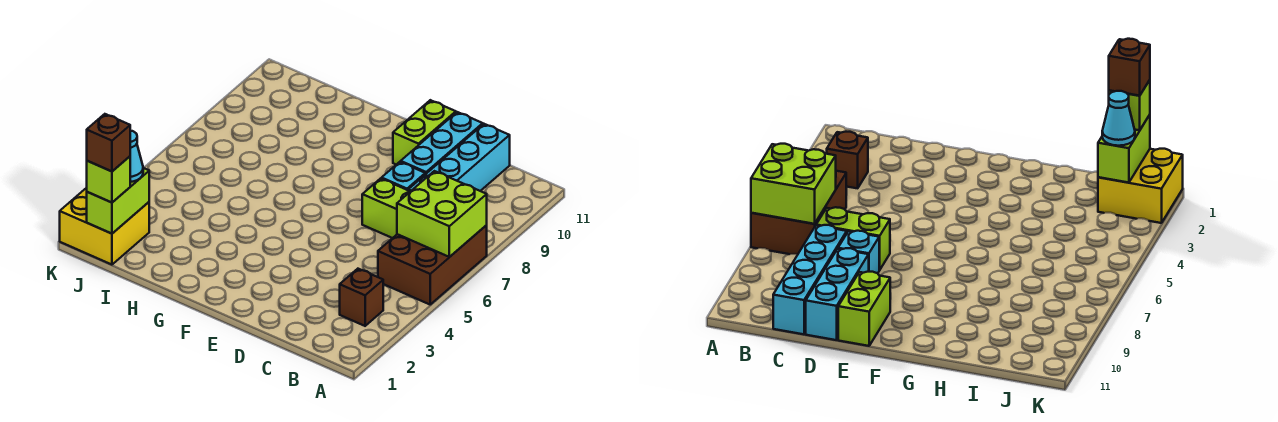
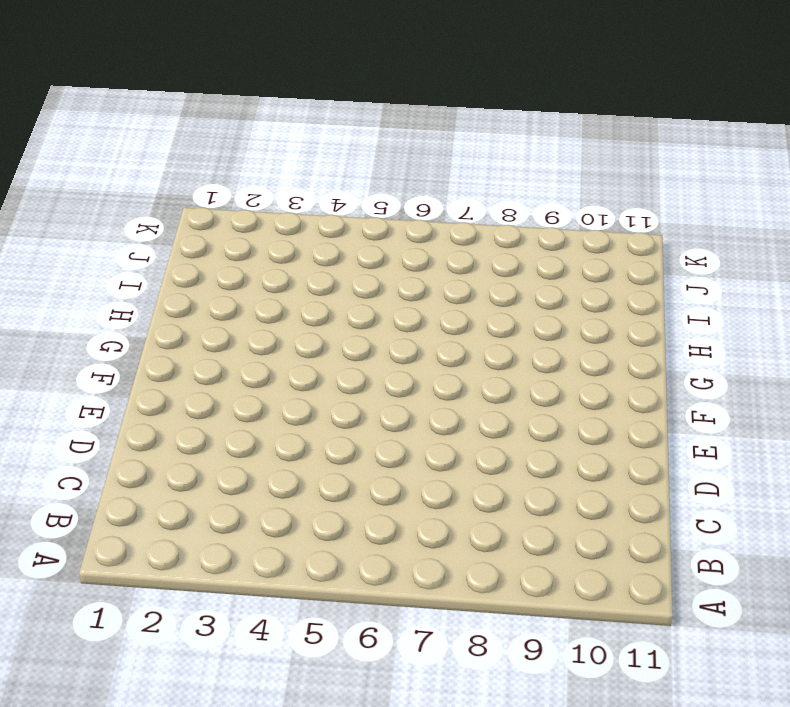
none -> brown 2x3 brick [378,225,487,304]
none -> brown 1x1 brick [340,269,383,326]
none -> lime 1x2 brick [362,178,411,238]

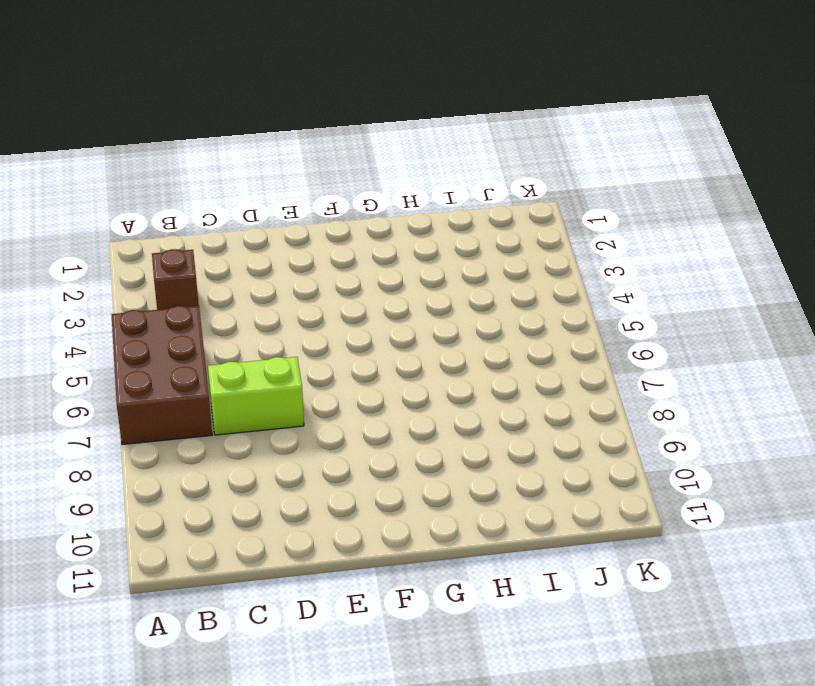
none -> cyan 1x4 brick [408,124,510,191]
none -> cyan 1x1 brick [382,162,425,190]
none -> cyan 1x3 brick [401,112,483,174]

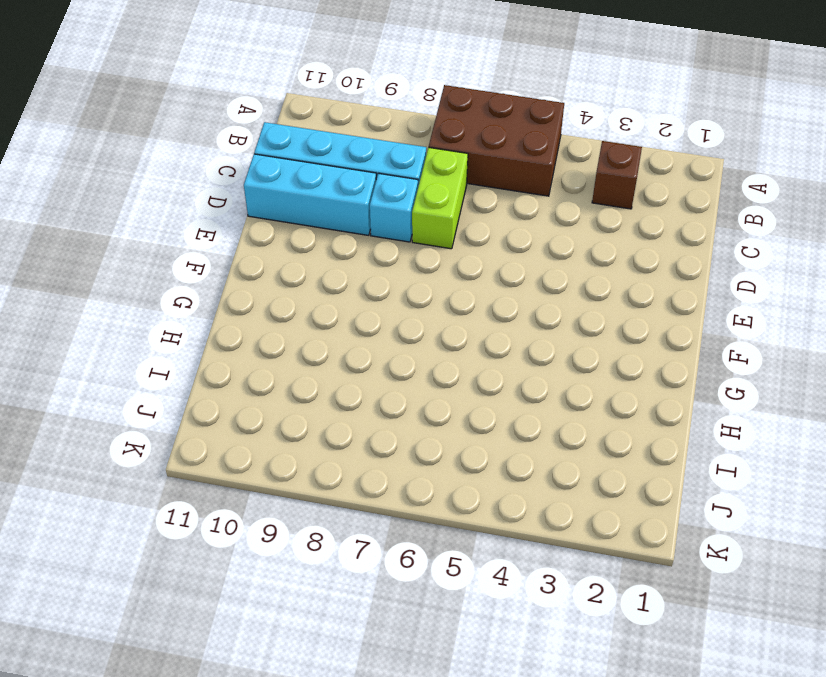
none -> lime 1x2 brick [393,100,456,165]
none -> yellow 2x2 brick [60,188,149,265]
none -> lime 2x2 brick [397,171,487,257]

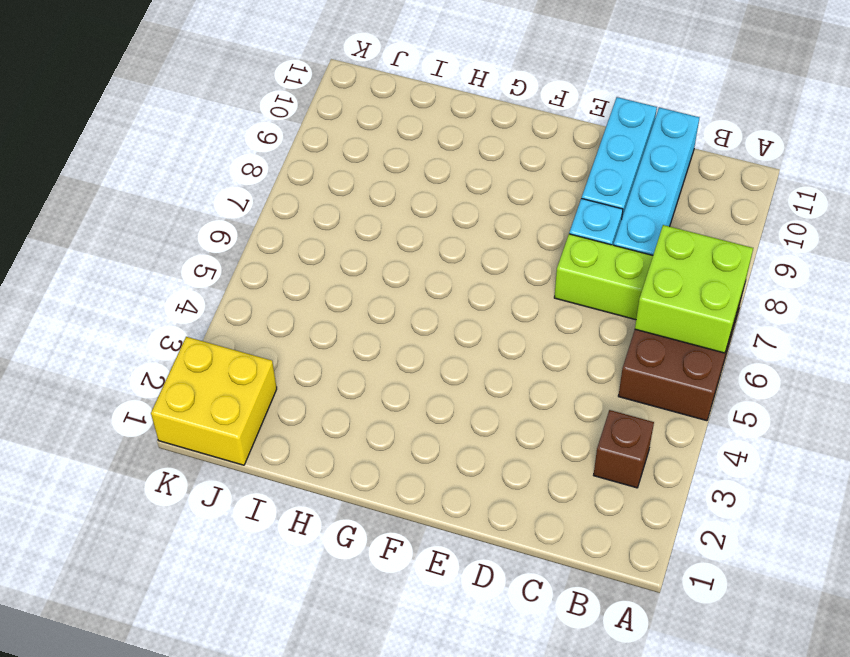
none -> lime 1x2 brick [393,100,456,165]
none -> lime 1x2 brick [87,168,149,234]
none -> lime 1x1 brick [87,156,130,203]

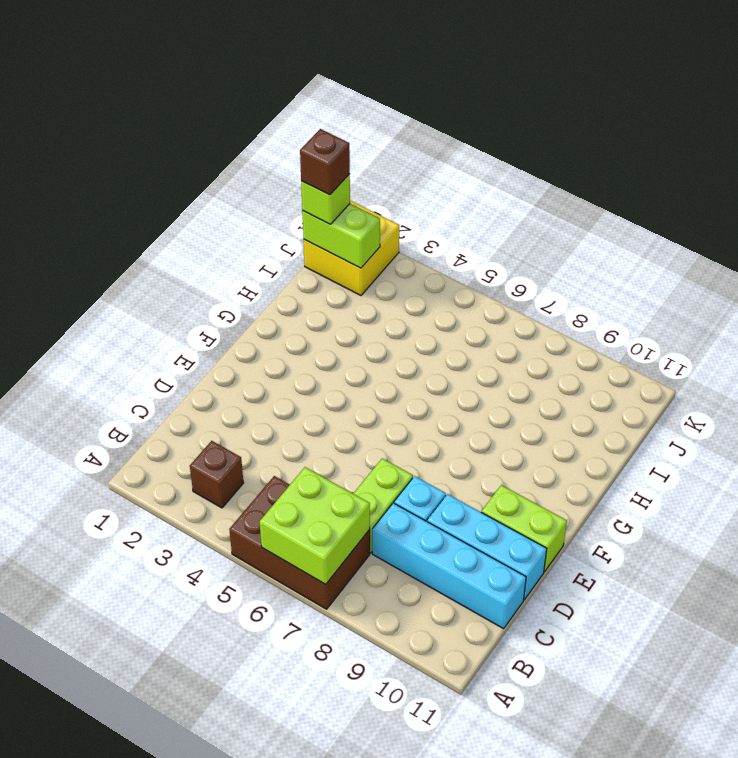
none -> cyan 1x1 cone [130,131,143,182]

